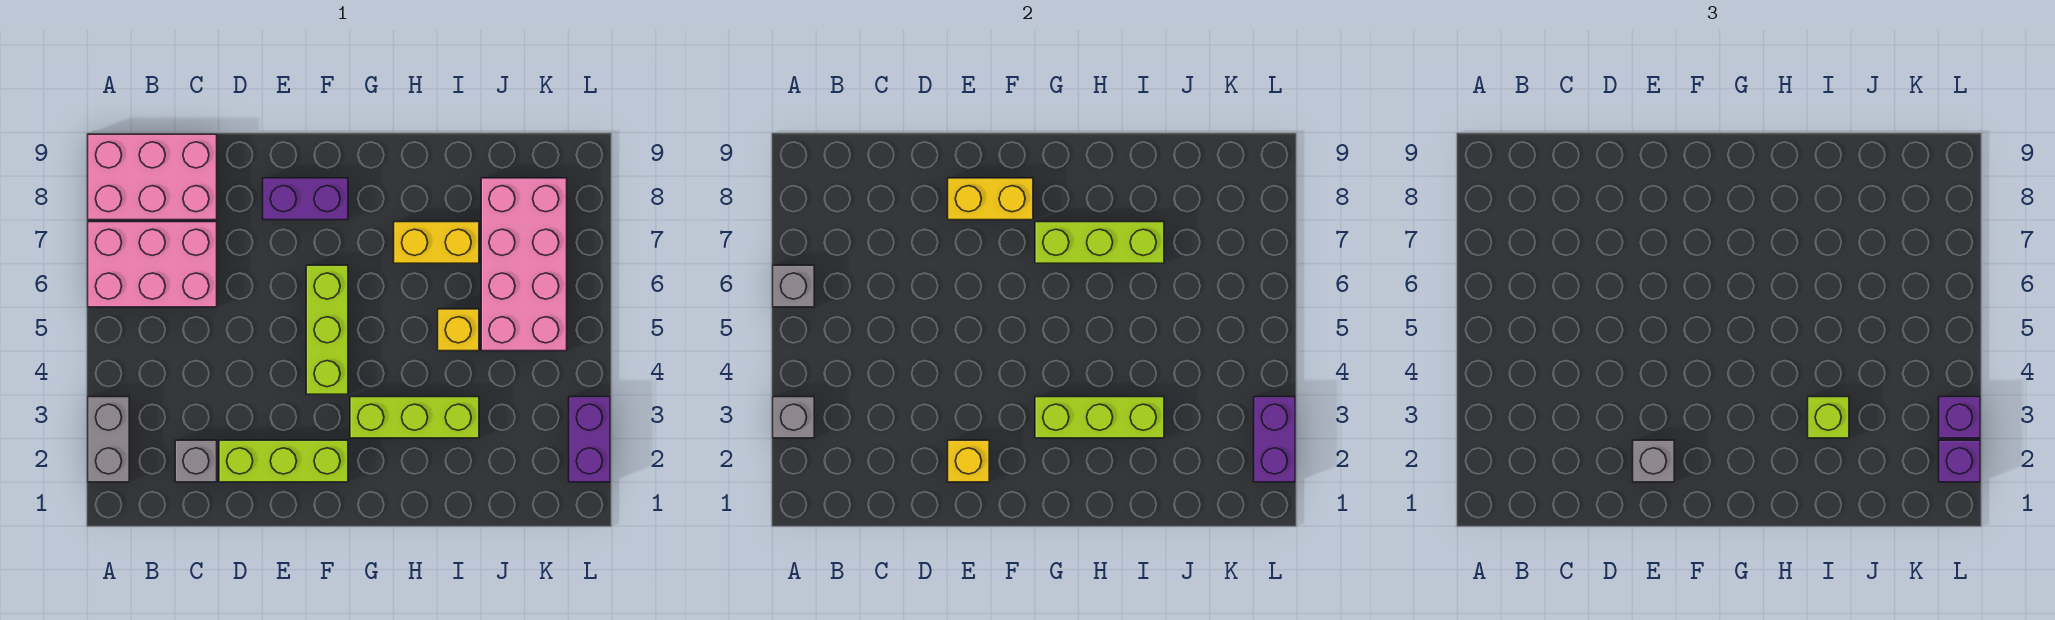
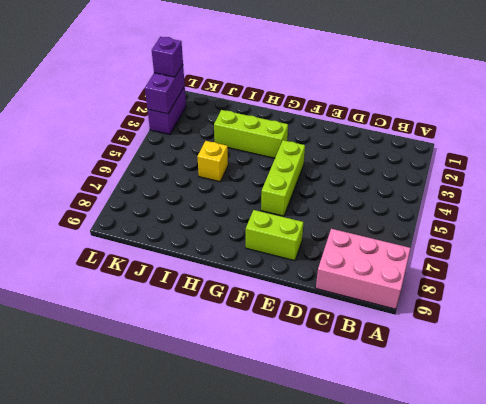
lime 1x2 brick [246,210,303,261] -> purple 1x2 brick [263,178,348,220]
none -> grey 1x2 brick [88,397,129,482]
none -> pink 2x3 brick [88,222,217,307]
none -> grey 1x1 brick [175,440,217,482]

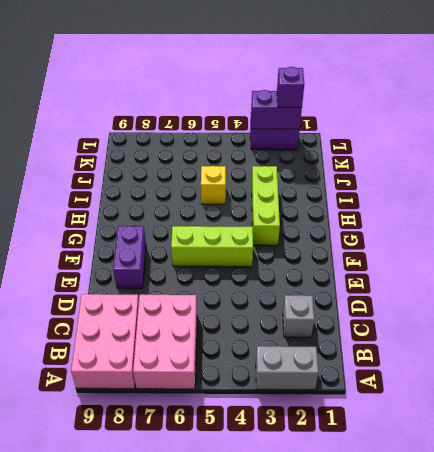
none -> lime 1x3 brick [219,440,348,482]
none -> yellow 1x2 brick [394,222,479,263]
none -> pink 2x4 brick [481,178,567,351]

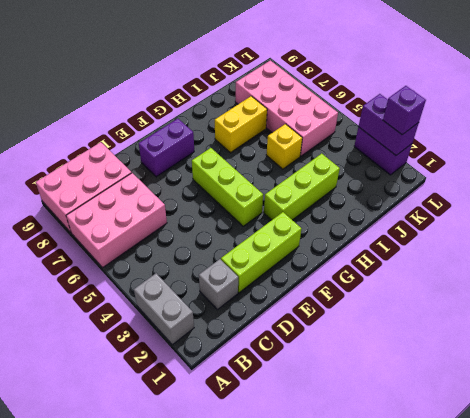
none -> grey 1x1 brick [773,397,814,438]
none -> grey 1x1 brick [773,265,814,307]
none -> yellow 1x1 brick [948,440,989,482]

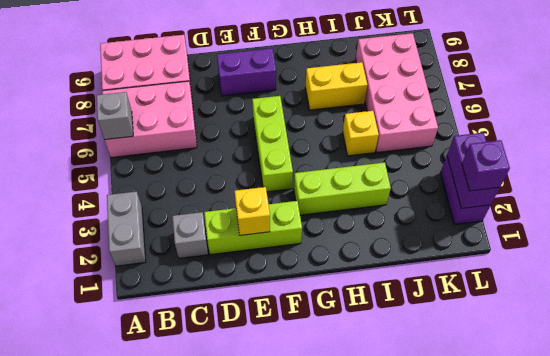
none -> grey 1x1 brick [773,397,814,438]
none -> yellow 1x2 brick [948,178,1033,220]
none -> lime 1x3 brick [1035,397,1164,438]

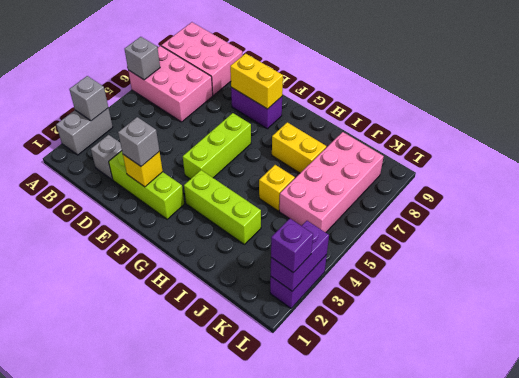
none -> lime 1x3 brick [1035,397,1164,438]
none -> lime 1x3 brick [1035,222,1164,263]
none -> lime 1x1 brick [1808,397,1849,438]

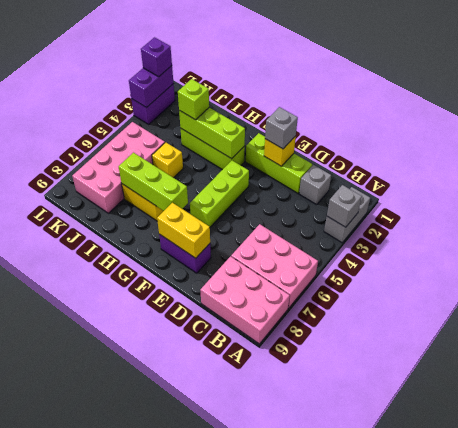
none -> grey 1x1 brick [773,265,814,307]
none -> purple 1x1 brick [1939,397,1980,438]

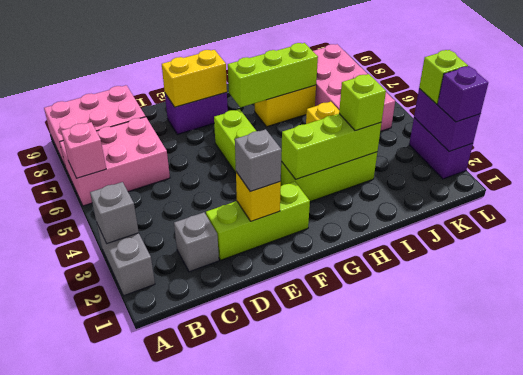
pink 1x1 brick [61,122,106,178] -> grey 1x1 brick [773,265,814,307]
lime 1x1 brick [419,50,468,104] -> purple 1x1 brick [1939,397,1980,438]

